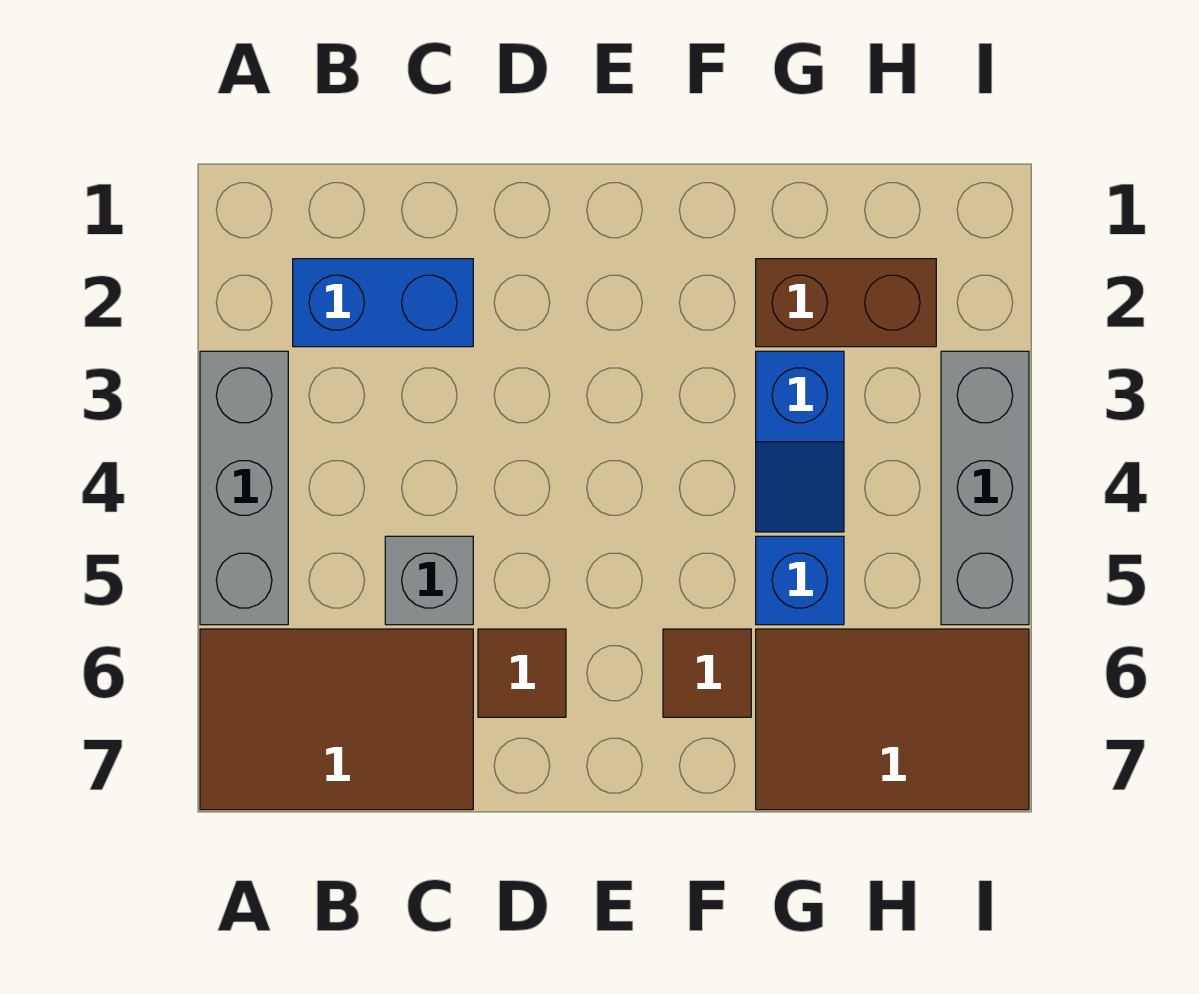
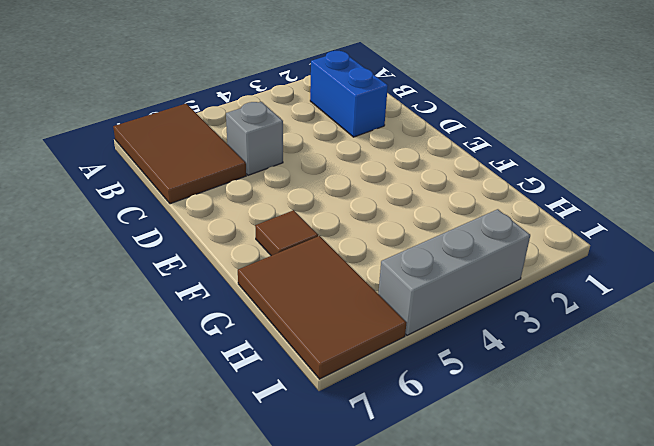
none -> grey 1x3 brick [200,351,288,625]
none -> brown 1x1 tile [478,629,566,717]

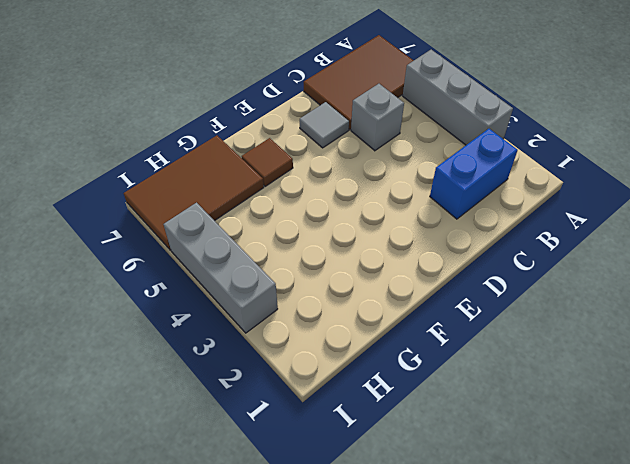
grey 1x1 tile [300,102,349,148] -> brown 1x1 tile [478,629,566,717]
none -> brown 1x2 brick [756,259,936,347]
none -> blue 1x2 slope [756,351,844,532]

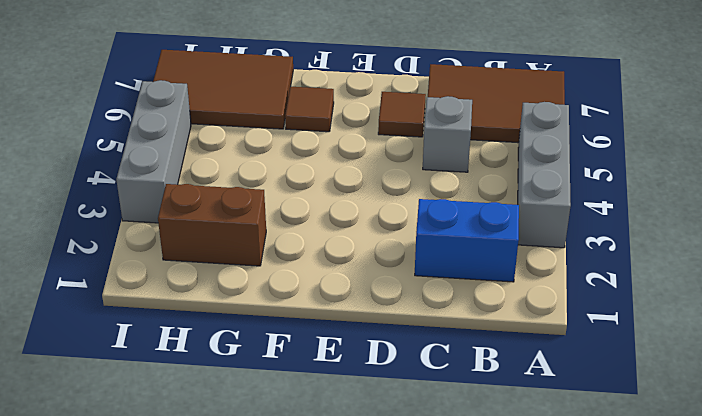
none -> blue 1x2 slope [756,351,844,532]
none -> blue 1x1 brick [756,536,844,625]

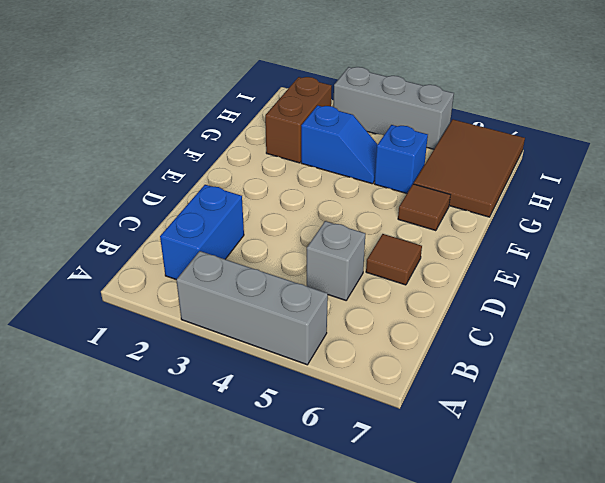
none -> brown 2x3 tile [200,629,473,810]

